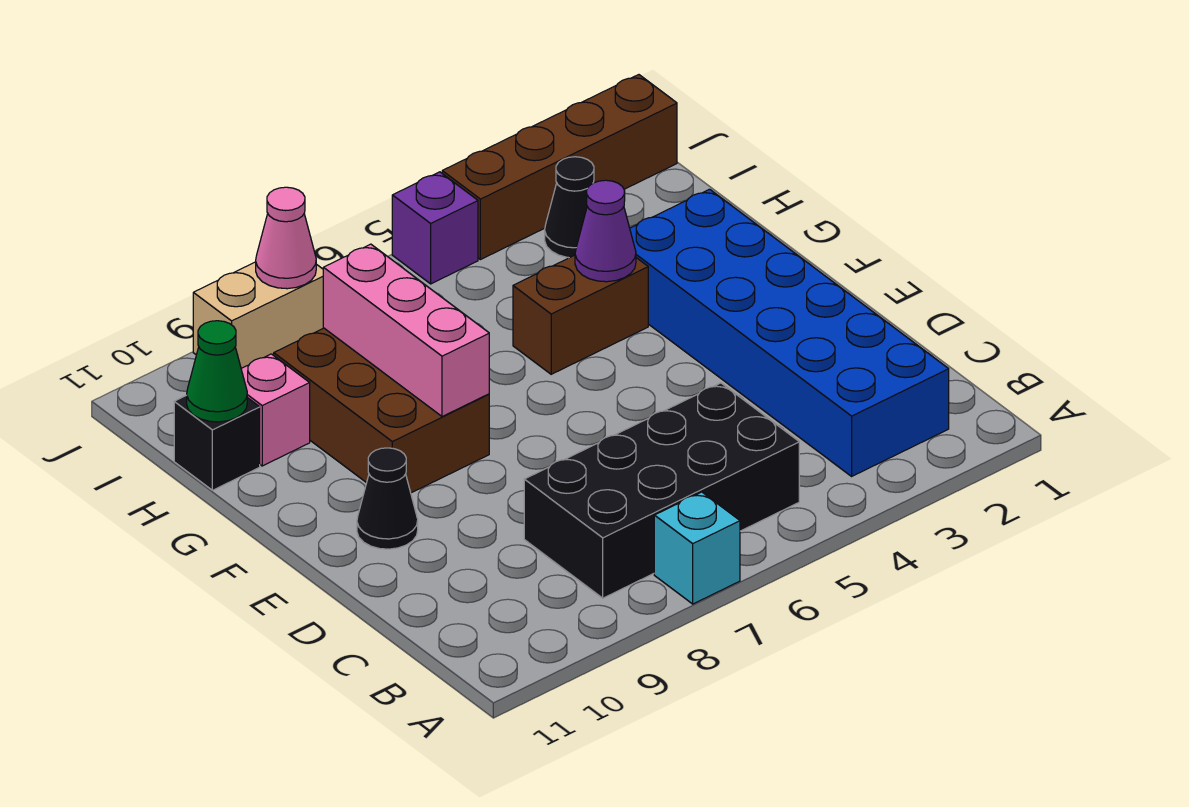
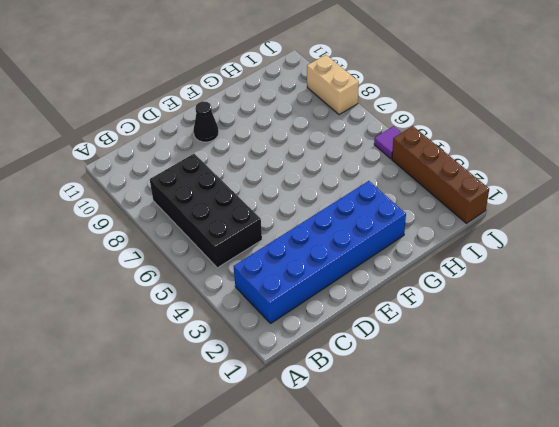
purple 1x1 tile [374,126,401,159] -> purple 1x1 brick [392,172,478,284]
none -> cyan 1x1 brick [654,492,740,604]
none -> brown 2x3 brick [274,328,489,493]
none -> brown 1x2 brick [513,255,648,374]

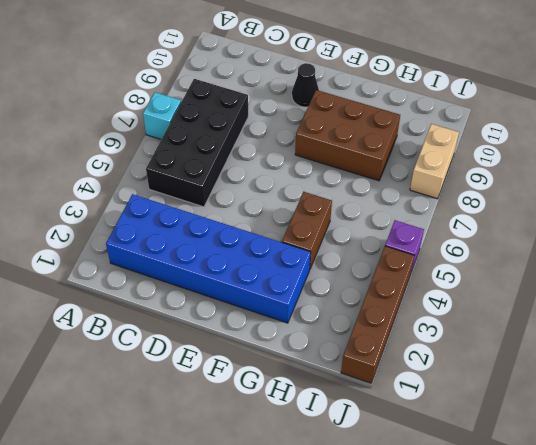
none -> pink 1x1 brick [241,354,310,466]
none -> black 1x1 brick [174,395,260,490]
none -> black 1x1 cone [545,157,594,258]

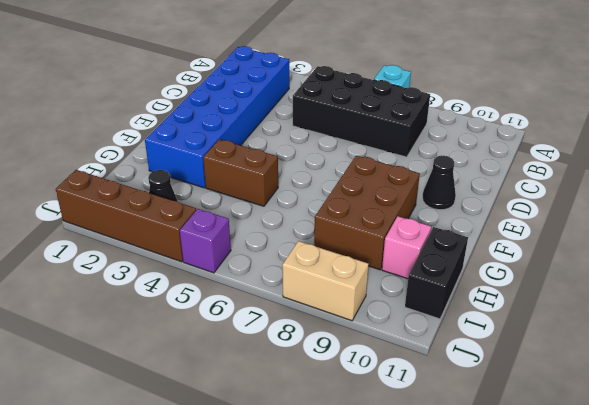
black 1x2 brick [405,227,468,319] -> black 1x1 brick [174,395,260,490]
none -> pink 1x3 brick [323,244,489,417]
none -> purple 1x1 cone [575,180,636,282]
none -> green 1x1 cone [187,321,247,422]

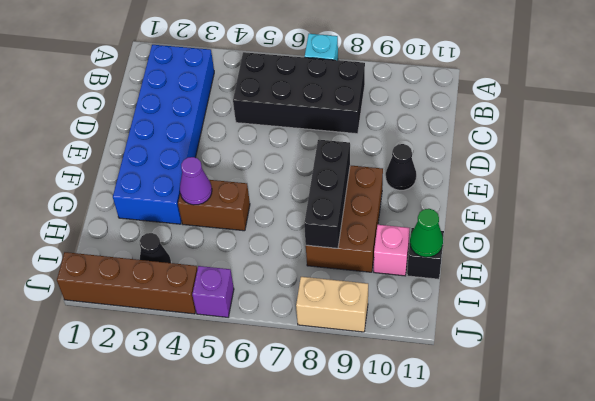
black 1x3 brick [304,140,350,248] -> pink 1x3 brick [323,244,489,417]
none -> pink 1x1 cone [256,187,316,289]

